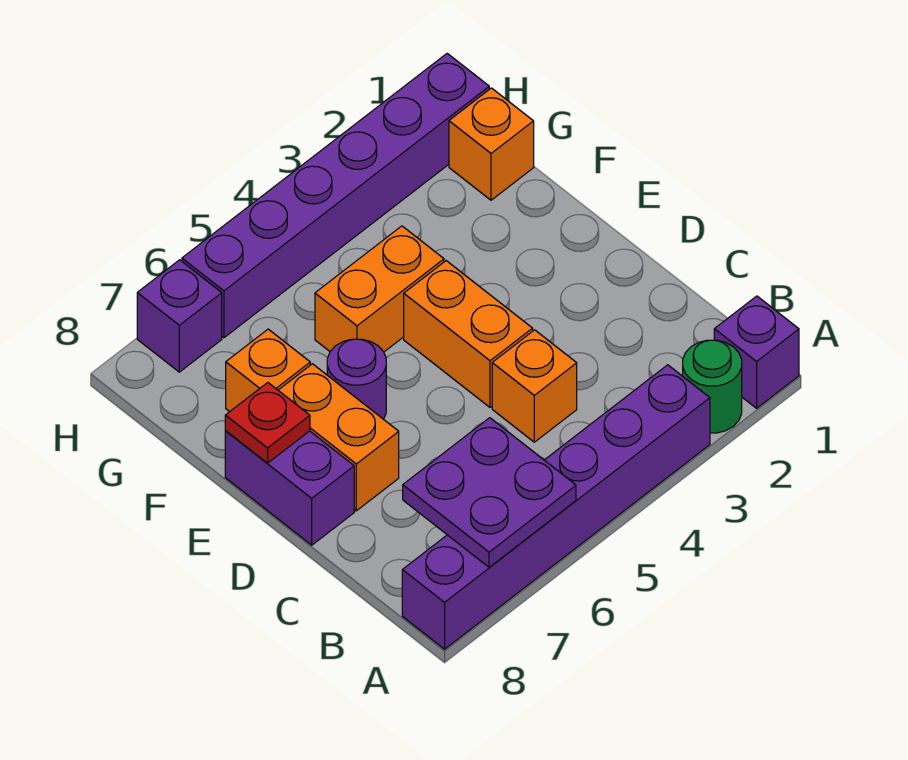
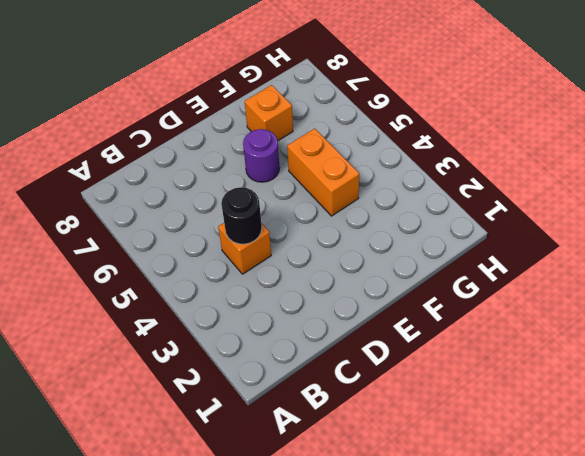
black 1x1 round brick [221,187,262,244] -> none
none -> purple 1x1 brick [714,296,799,408]
none -> green 1x1 round brick [683,340,742,433]
none -> purple 1x6 brick [402,365,710,649]

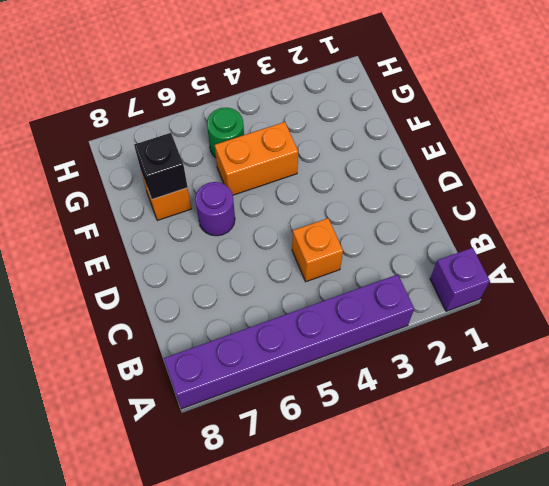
black 1x1 brick [134,133,188,199] -> none
green 1x1 round brick [207,108,244,158] -> green 1x1 round brick moved to [683,340,742,433]
none -> orange 1x2 brick [404,261,533,407]
none -> orange 1x2 brick [278,364,399,511]
none -> purple 1x2 brick [225,431,354,545]

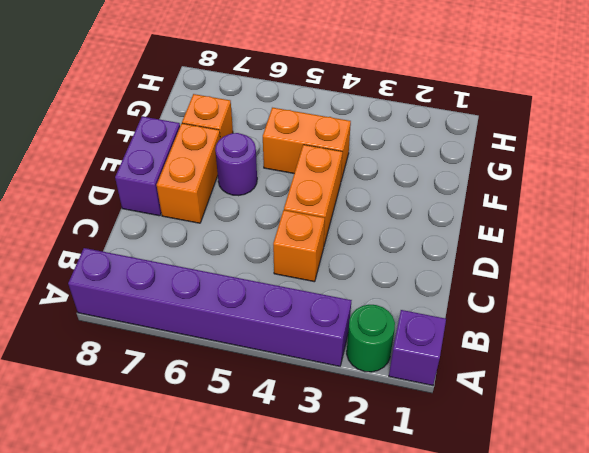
none -> orange 1x1 brick [449,88,534,200]
none -> purple 1x6 brick [182,53,489,338]
none -> purple 1x1 brick [137,260,222,372]

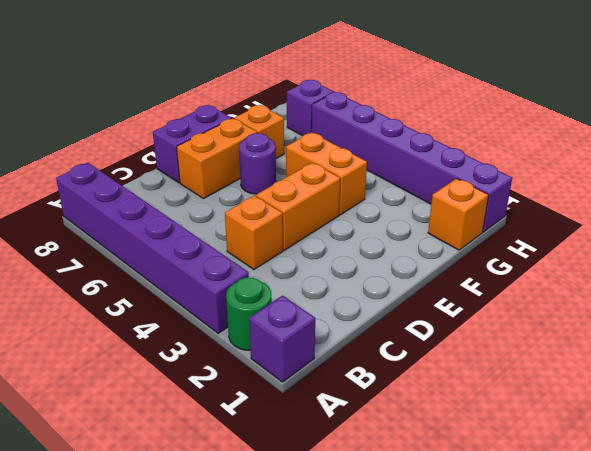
none -> purple 2x2 plate [403,418,576,567]
none -> red 1x1 plate [225,383,310,463]

